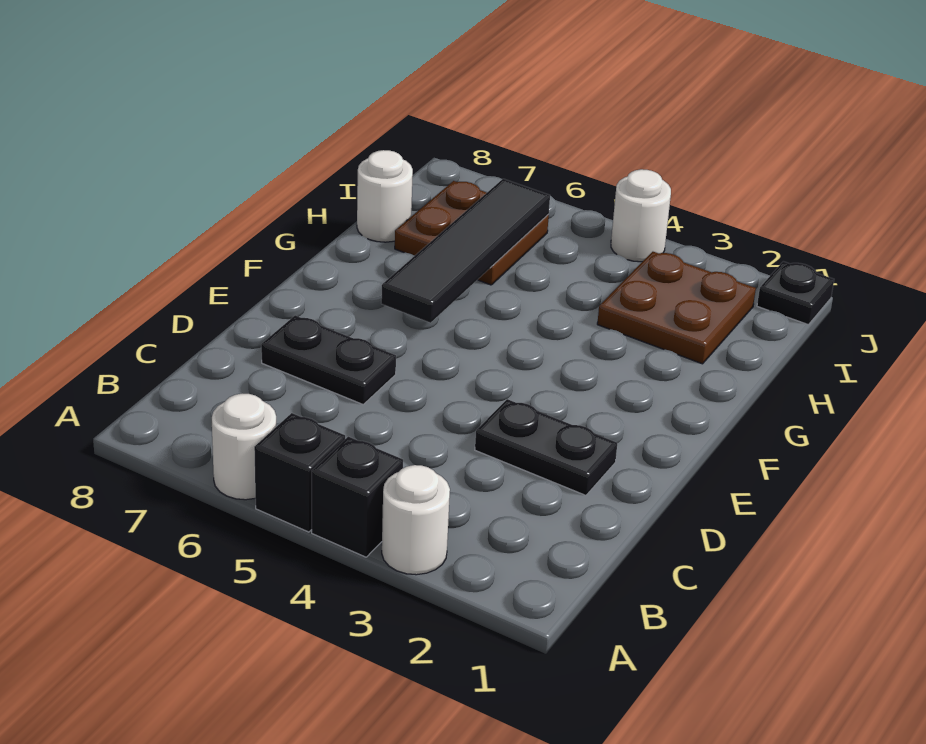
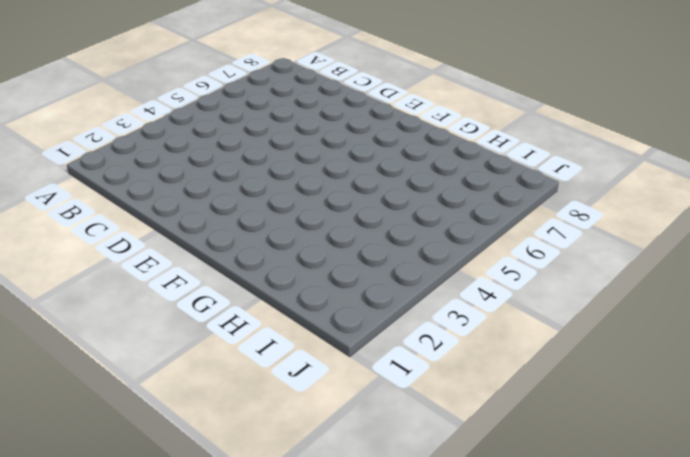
none -> white 1x1 round brick [382,465,450,575]
none -> black 1x1 brick [312,437,403,557]
none -> black 1x1 brick [254,413,345,532]

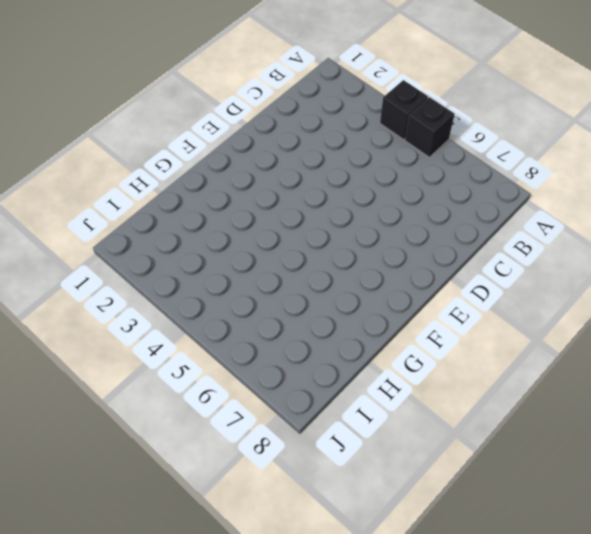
none -> white 1x1 round brick [382,465,450,575]
none -> white 1x1 round brick [212,394,276,500]
none -> black 1x2 plate [475,399,617,495]

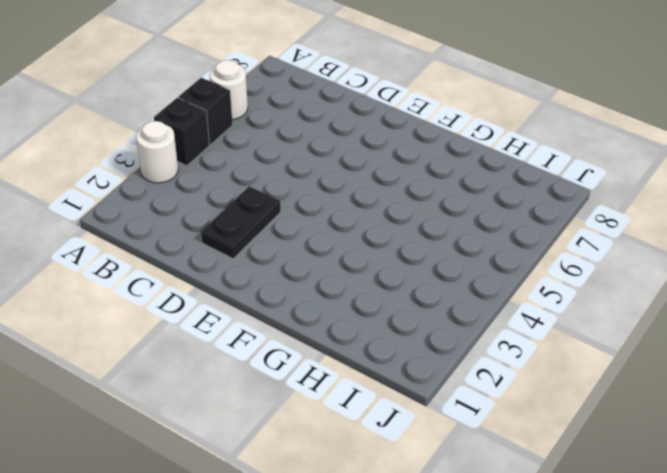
none -> black 1x2 plate [261,315,396,404]
none -> brown 2x2 plate [597,252,756,364]
none -> brown 2x2 plate [395,181,549,285]

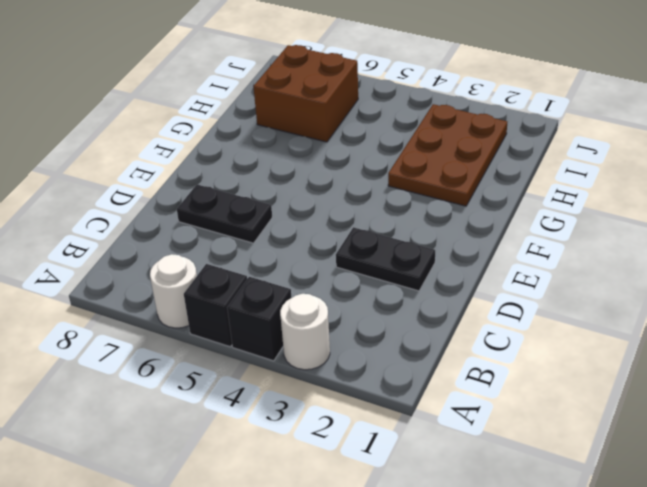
brown 2x3 plate [388,104,507,206] -> brown 2x2 plate [597,252,756,364]
brown 2x2 brick [253,45,358,142] -> brown 2x2 plate [395,181,549,285]
none -> white 1x1 round brick [357,150,413,242]
none -> black 1x1 plate [757,261,834,325]
none -> white 1x1 round brick [611,169,671,262]

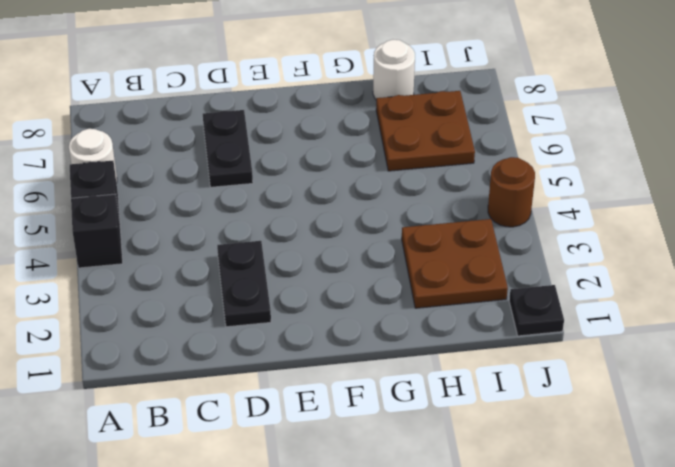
brown 1x1 round brick [488,157,535,227] -> white 1x1 round brick [611,169,671,262]
none -> white 1x1 round brick [382,465,450,575]
none -> black 1x4 tile [381,179,550,323]

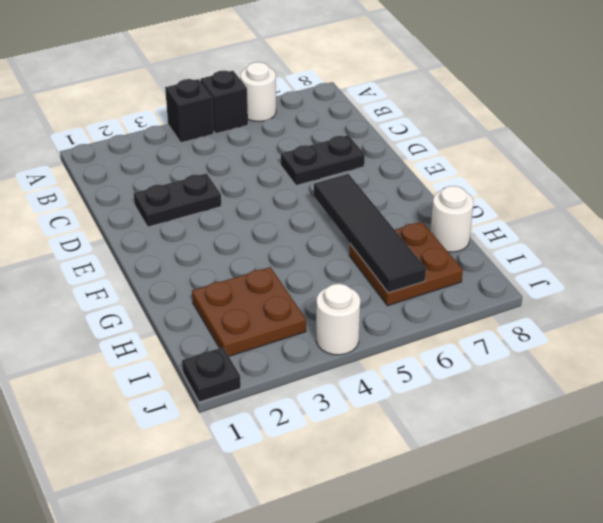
none -> white 1x1 round brick [382,465,450,575]

